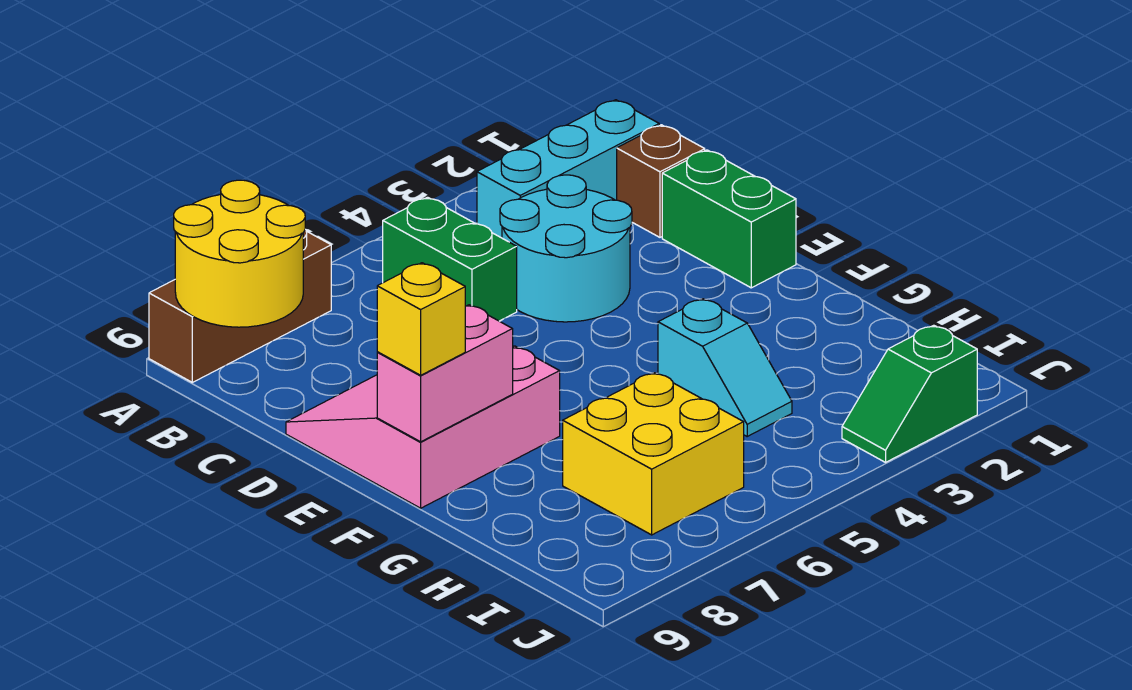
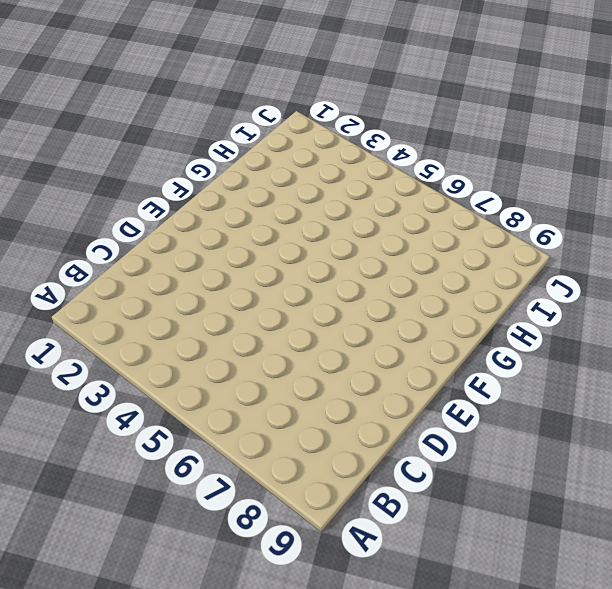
none -> brown 1x3 brick [149,229,331,382]
none -> cyan 1x3 brick [477,100,659,238]
none -> green 1x2 brick [383,197,517,321]

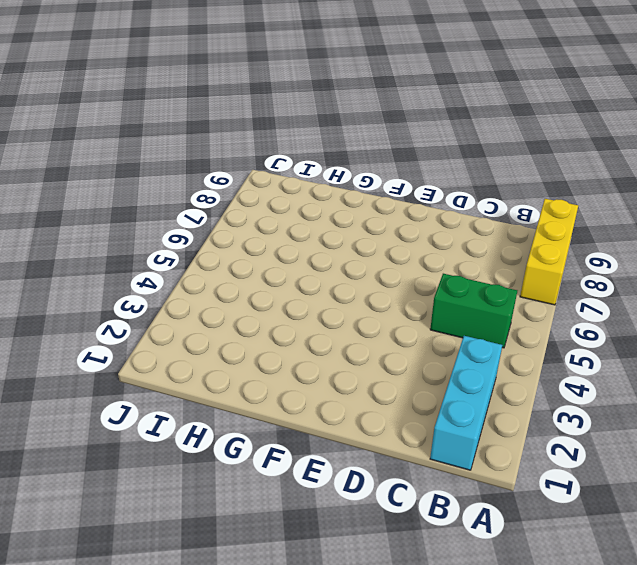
yellow 1x3 brick [520,199,578,305] -> brown 1x3 brick [149,229,331,382]
none -> brown 1x1 brick [617,125,705,237]
none -> cyan 2x2 round brick [500,175,632,322]
none -> green 1x2 brick [662,150,796,288]

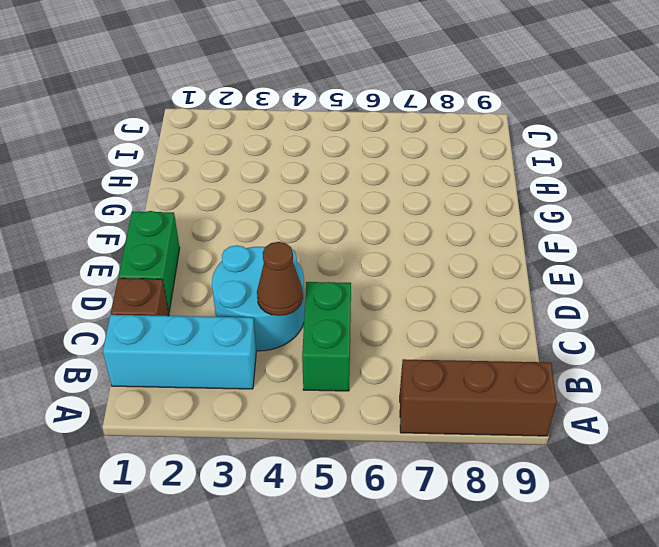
brown 1x1 cone [257,242,303,316] -> none
none -> pink 3x3 slope [286,346,560,508]
none -> cyan 1x2 slope [658,299,792,436]
none -> yellow 2x2 brick [563,373,744,535]

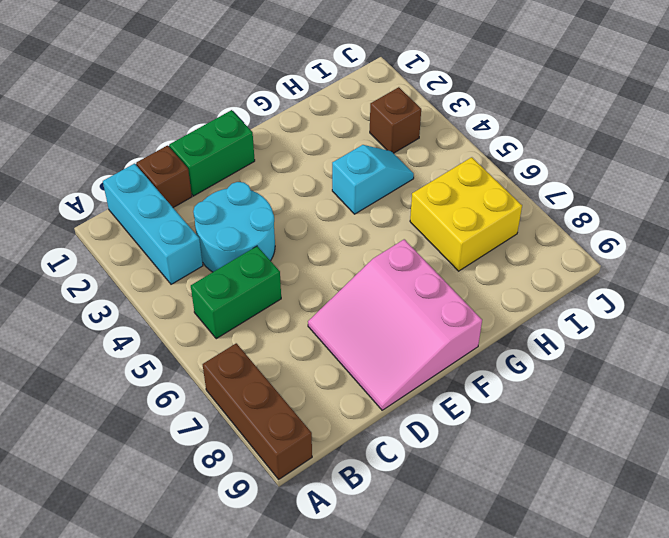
brown 1x1 brick [370,87,421,153] -> none
none -> green 1x2 slope [842,325,977,462]
none -> yellow 2x2 round brick [174,180,305,327]
none -> pink 1x2 brick [377,305,513,442]

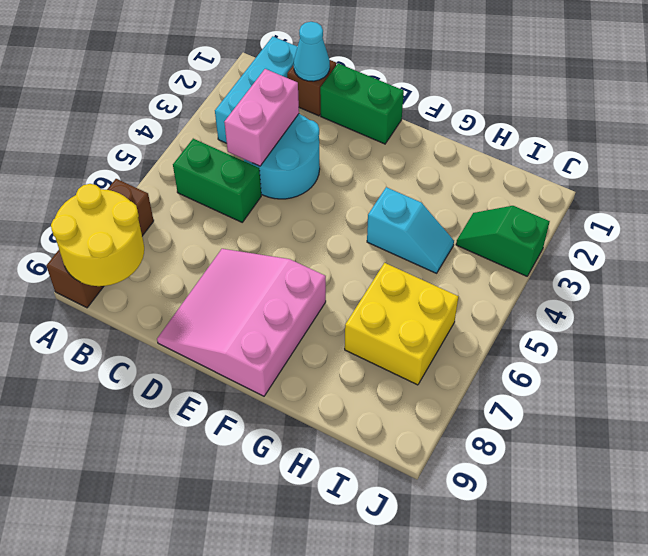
cyan 1x1 cone [294,22,330,81] -> none
pink 1x2 brick [224,69,299,166] -> pink 1x2 brick moved to [377,305,513,442]
green 1x2 slope [456,206,550,276] -> green 1x2 slope turned to [842,325,977,462]
none -> yellow 1x1 brick [377,263,465,375]

